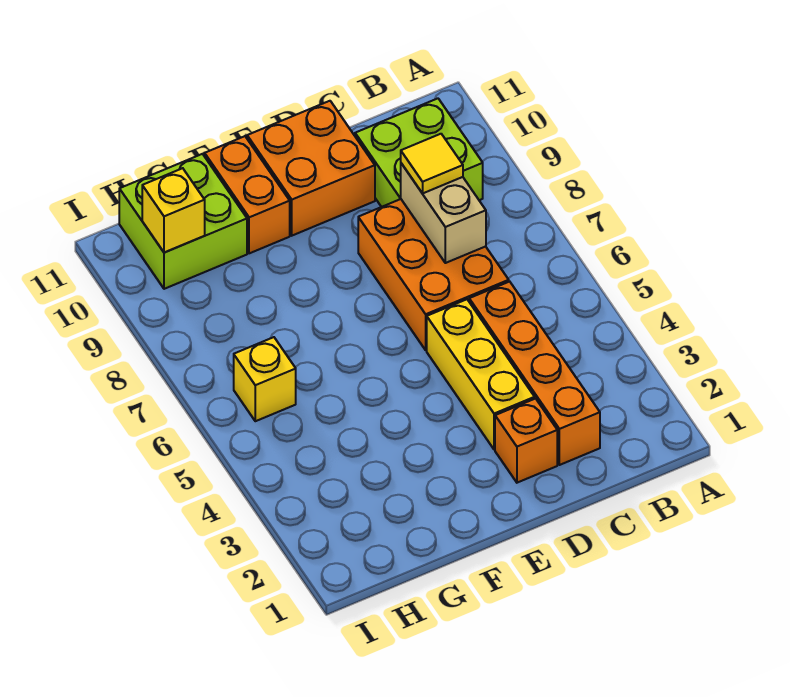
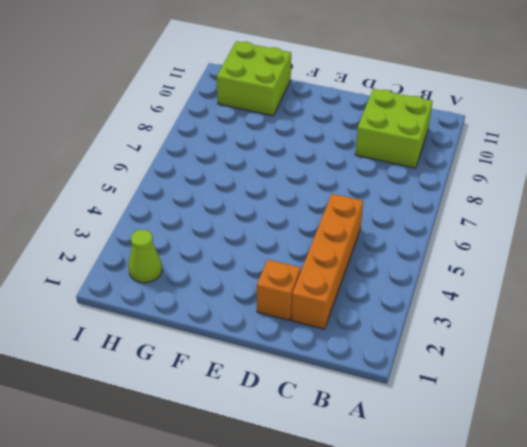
lime 1x1 cone [128,230,162,283] -> none
none -> orange 2x3 brick [358,199,509,350]
none -> yellow 1x3 brick [427,299,535,450]
none -> orange 2x2 brick [247,101,375,236]

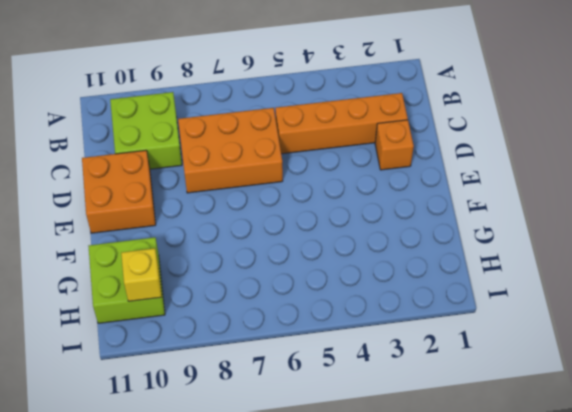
none -> yellow 1x3 brick [427,299,535,450]
none -> orange 1x2 brick [205,136,290,253]
none -> yellow 1x1 brick [234,337,296,421]

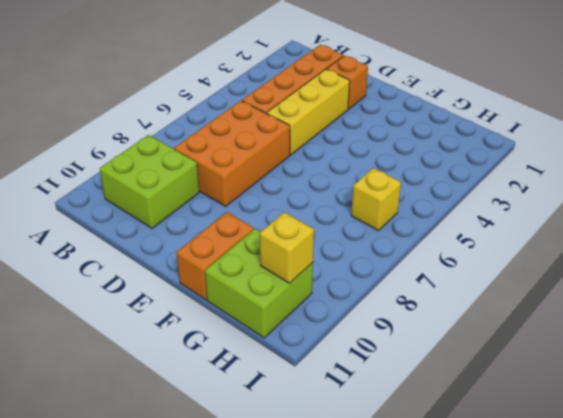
none -> orange 2x2 brick [247,101,375,236]
none -> tan 1x2 brick [401,163,486,263]
none -> yellow 1x1 tile [401,134,463,193]

